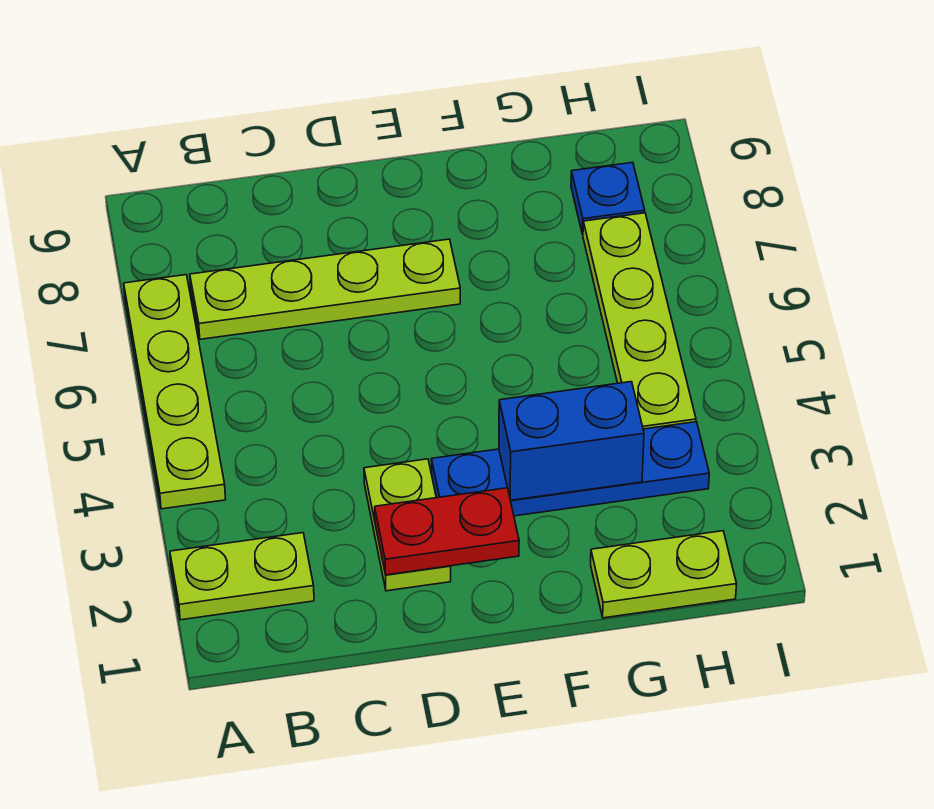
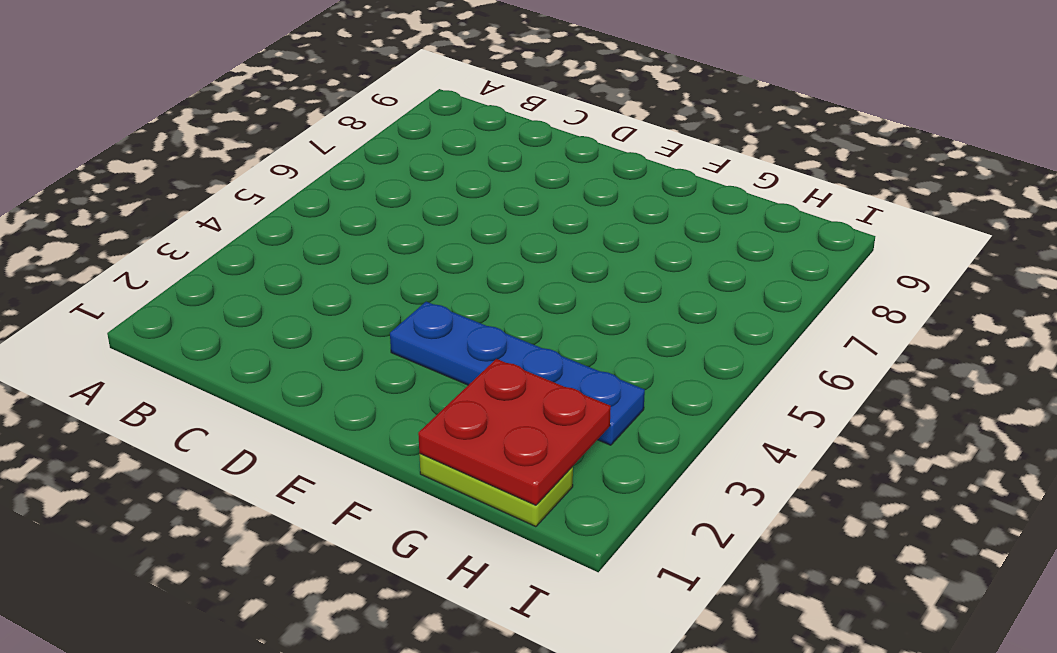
red 2x2 plate [418,359,611,505] -> none
none -> lime 1x2 plate [170,533,314,620]
none -> lime 1x4 plate [124,275,226,509]

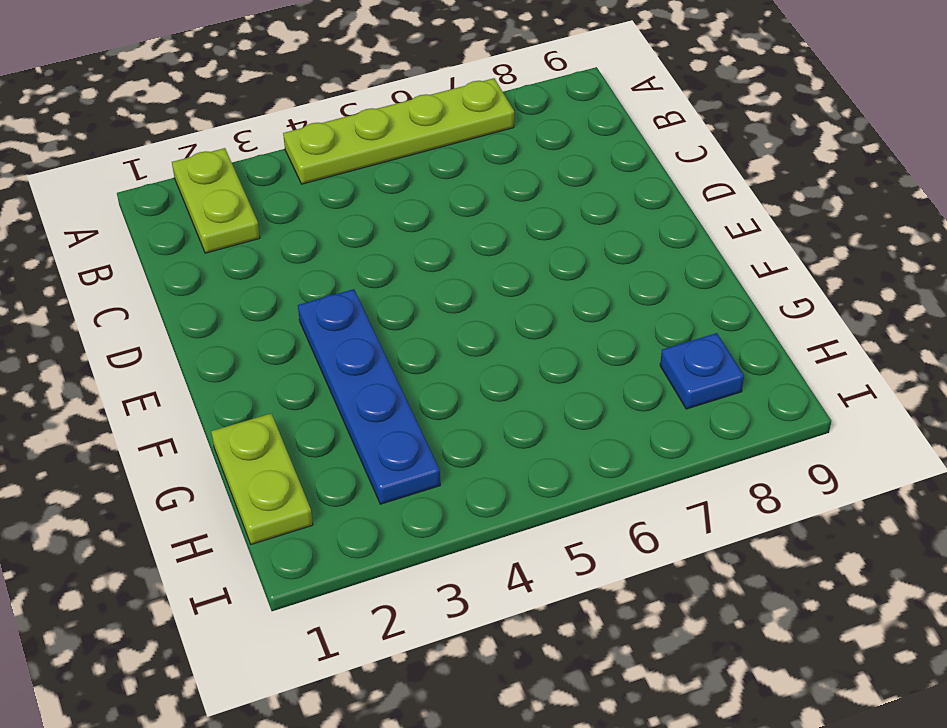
none -> lime 1x4 plate [190,239,460,339]
none -> lime 1x2 plate [364,459,451,591]

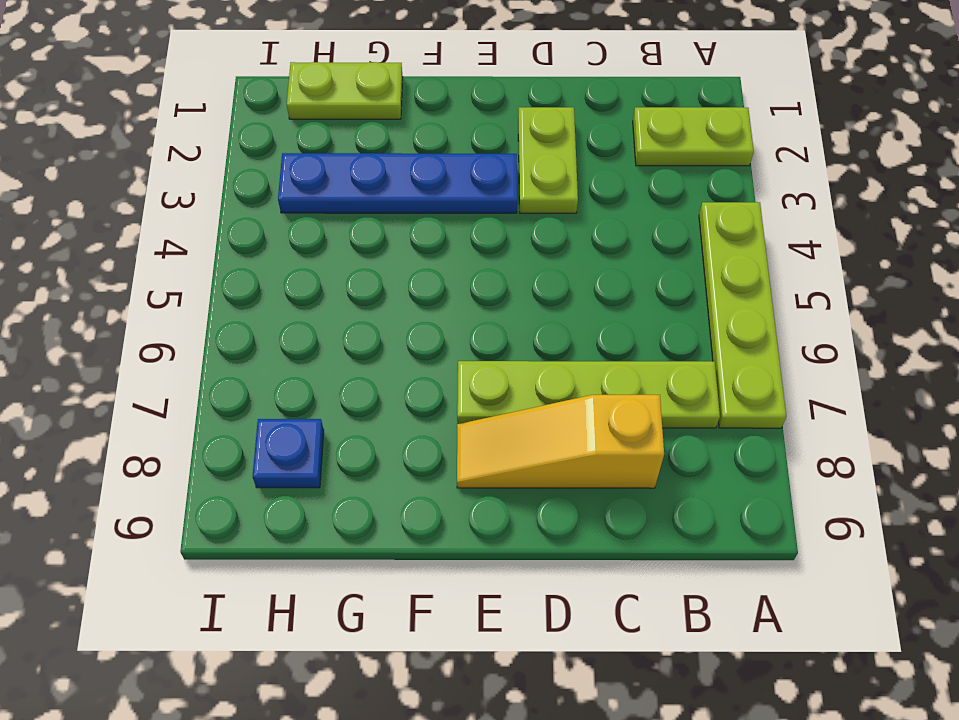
yellow 1x3 slope [457,395,664,488] -> none
none -> lime 1x4 plate [583,213,696,429]
none -> red 1x2 plate [375,488,519,575]

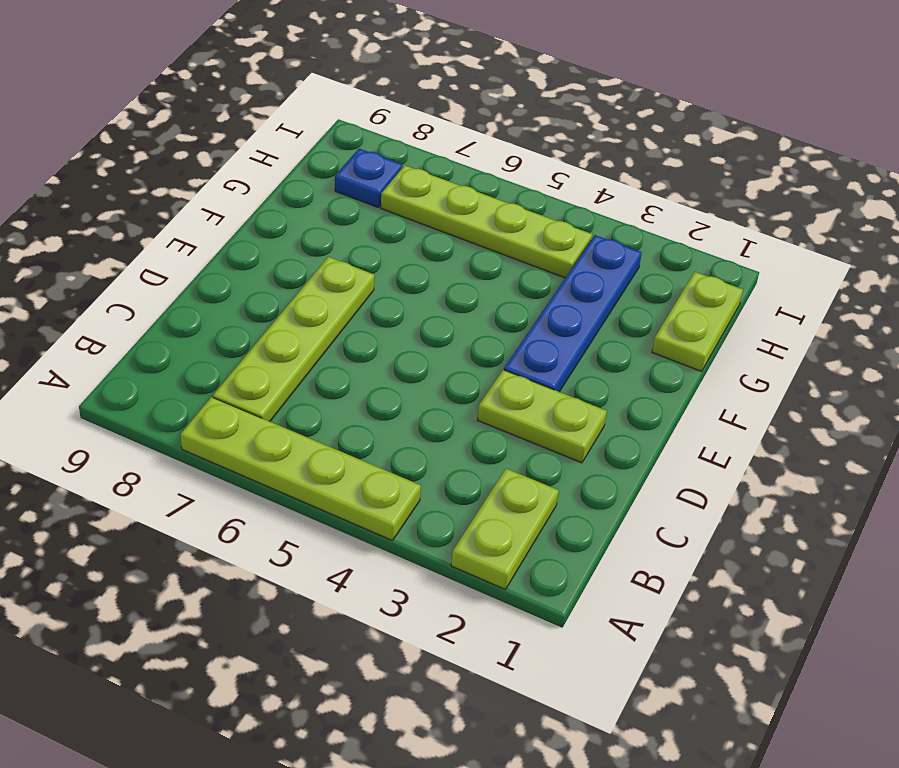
none -> red 1x2 plate [375,488,519,575]
none -> blue 1x2 brick [499,382,644,500]

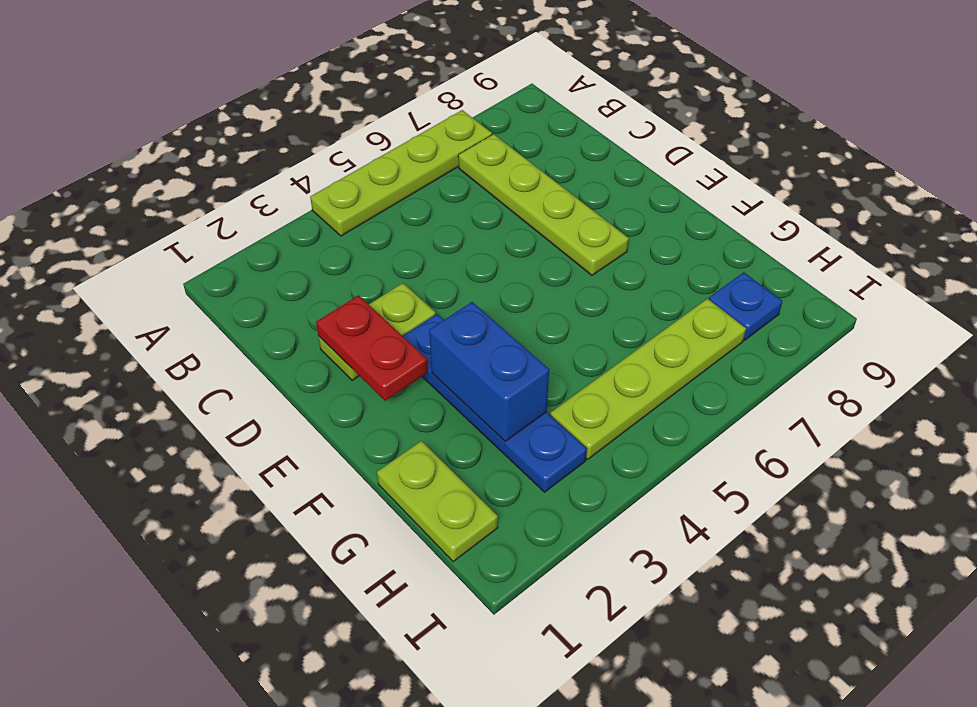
none -> lime 1x2 plate [170,533,314,620]

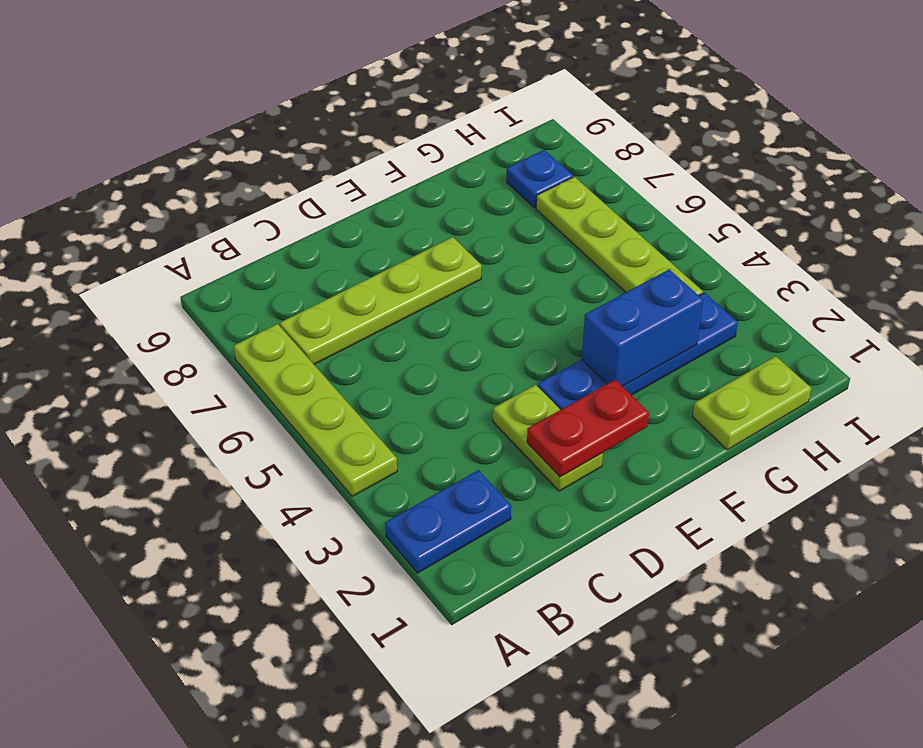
blue 1x2 plate [385,470,511,573] -> lime 1x2 plate [170,533,314,620]

